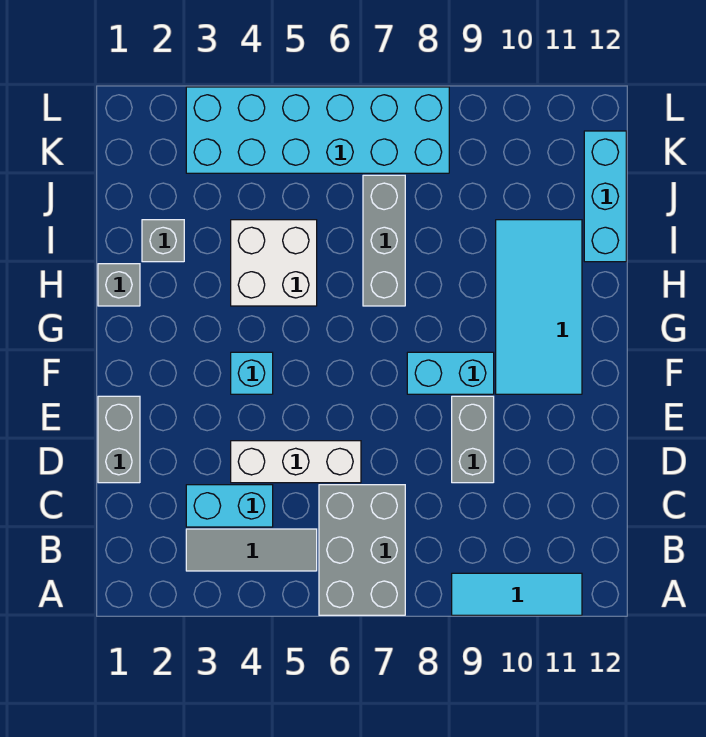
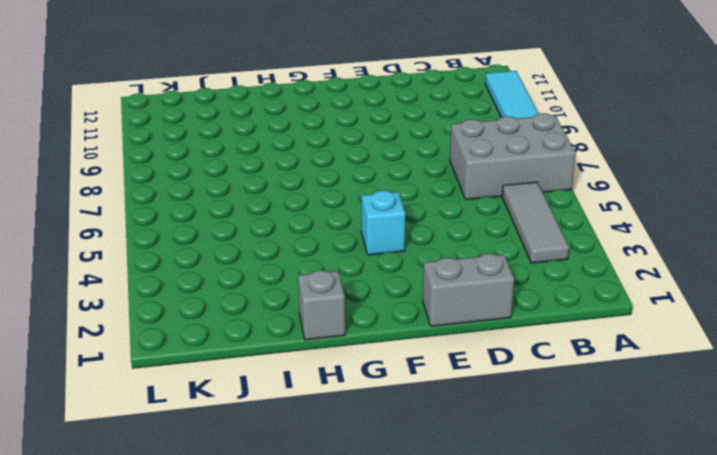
none -> cyan 1x2 brick [186,485,273,527]
none -> white 1x3 brick [231,441,361,483]
none -> grey 1x2 brick [452,396,494,483]

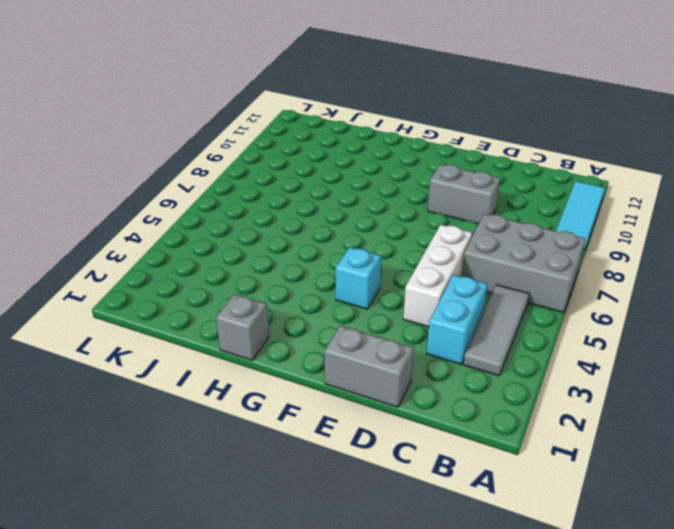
none -> cyan 1x2 brick [407,352,494,394]
none -> cyan 2x4 tile [496,220,582,394]
none -> white 2x2 brick [231,220,317,306]

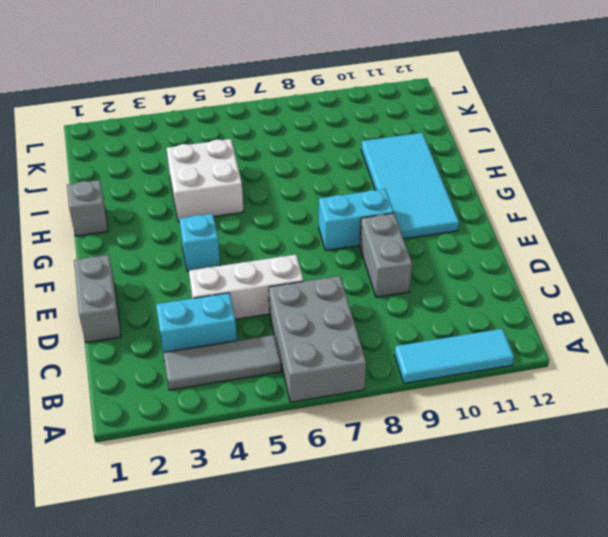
none -> grey 1x3 brick [363,175,405,306]
none -> grey 1x1 brick [142,220,184,262]
none -> cyan 1x3 brick [584,131,626,262]

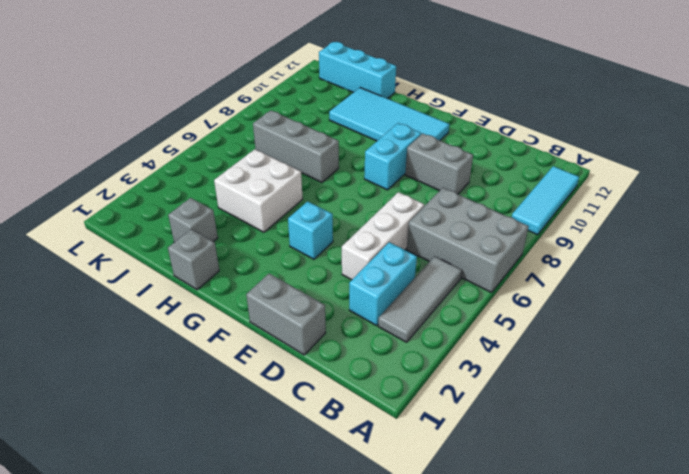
none -> cyan 2x6 brick [186,87,449,173]

